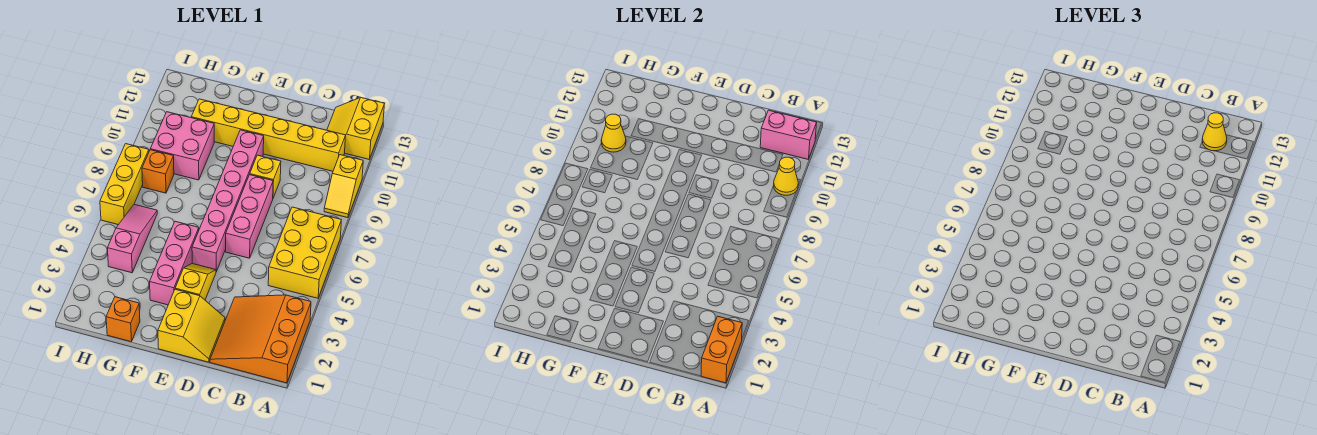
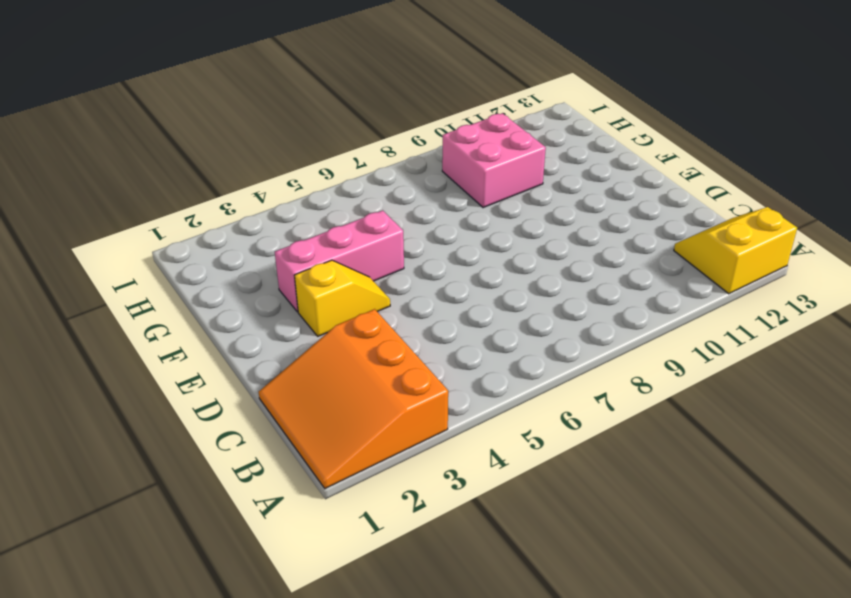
orange 3x3 slope [259,309,448,489] -> orange 3x3 slope turned to [210,295,311,383]
none -> yellow 2x3 brick [268,207,341,298]
none -> yellow 1x2 slope [324,155,363,218]
none -> yellow 1x6 brick [191,99,346,171]

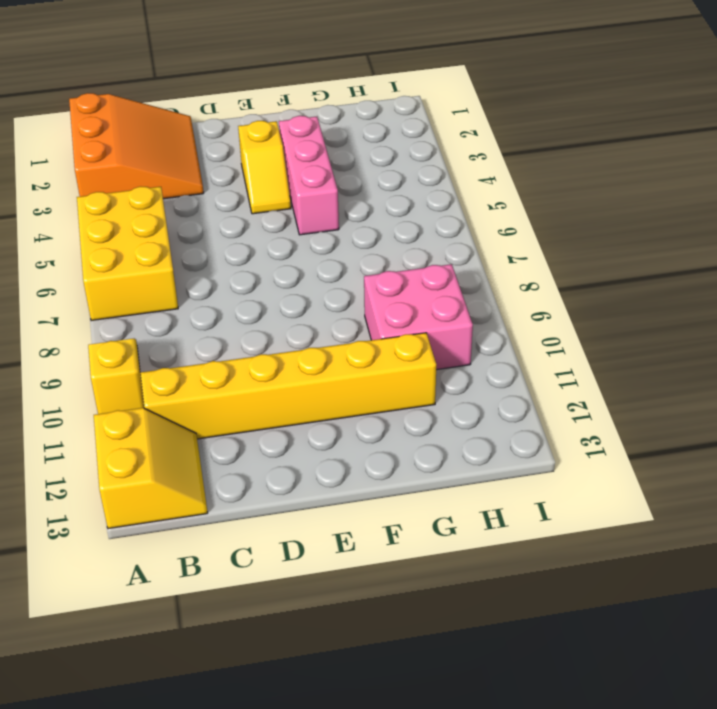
none -> yellow 2x2 slope [158,289,225,362]
none -> pink 1x3 brick [226,175,273,258]
none -> yellow 1x1 brick [250,155,281,198]

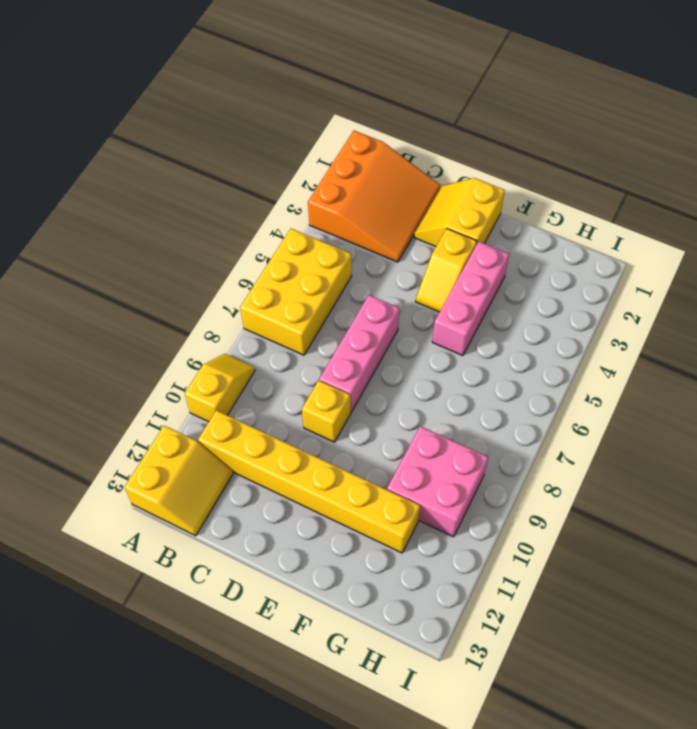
none -> pink 1x6 brick [192,130,264,272]
none -> orange 1x1 brick [106,297,140,342]
none -> pink 1x3 slope [107,204,157,273]

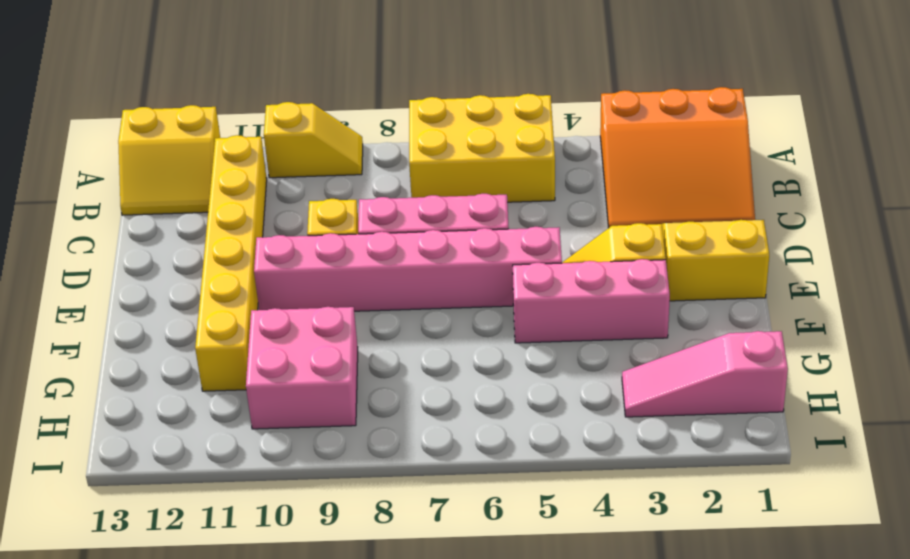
pink 1x3 slope [622,331,788,417] -> pink 1x3 slope moved to [107,204,157,273]
none -> orange 1x1 brick [106,297,140,342]
none -> orange 1x1 brick [142,150,174,193]
none -> yellow 1x3 brick [100,144,149,225]

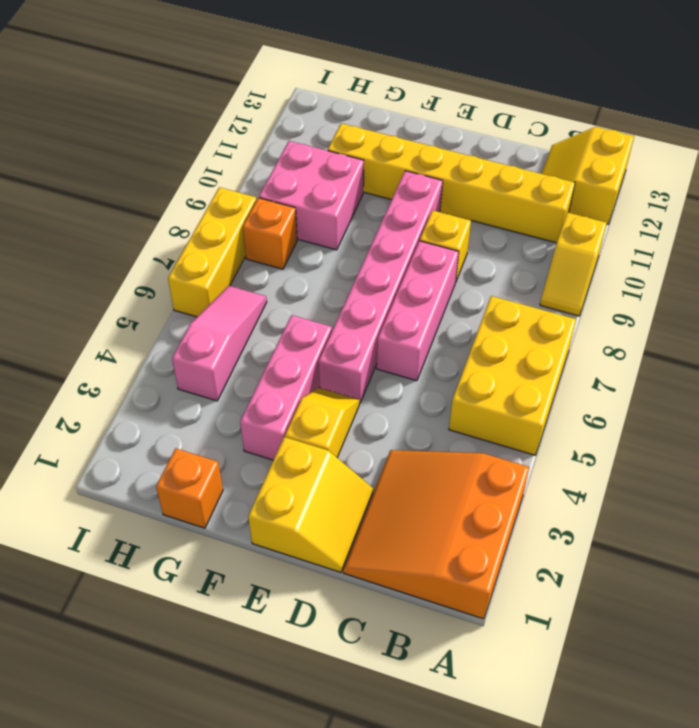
none -> orange 1x2 brick [701,317,742,383]
none -> yellow 1x1 cone [774,157,798,195]
none -> pink 1x2 brick [760,110,817,159]

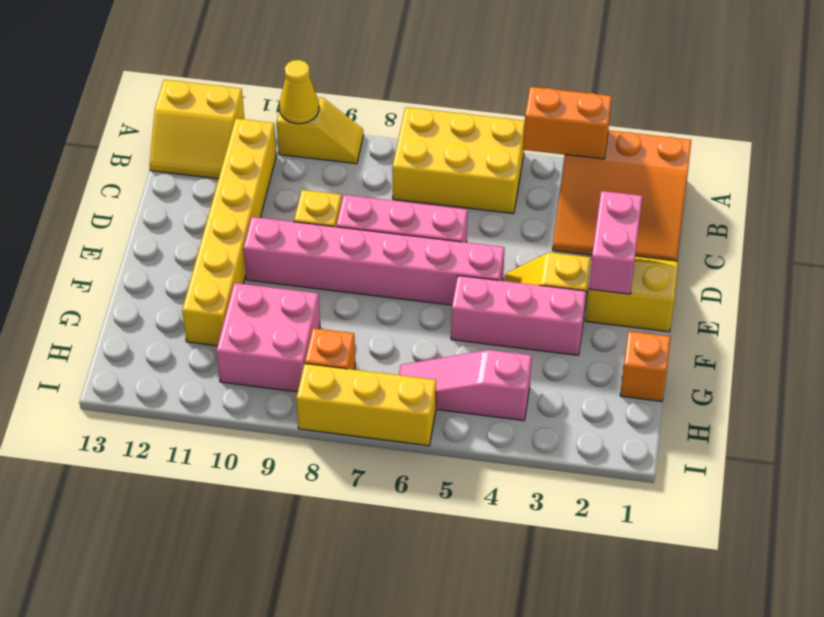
orange 1x2 brick [523,87,612,159] -> orange 1x2 brick moved to [701,317,742,383]
pink 1x2 brick [589,191,642,294] -> pink 1x2 brick moved to [760,110,817,159]
none -> yellow 1x1 cone [601,114,626,152]
none -> yellow 1x1 cone [1202,113,1227,151]

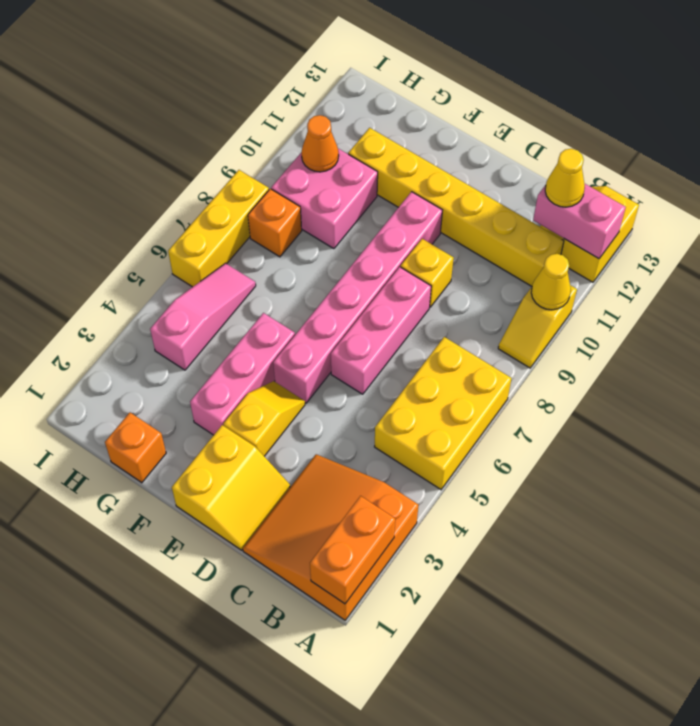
orange 1x1 cone [301,115,339,172] -> yellow 1x1 cone [601,114,626,152]

